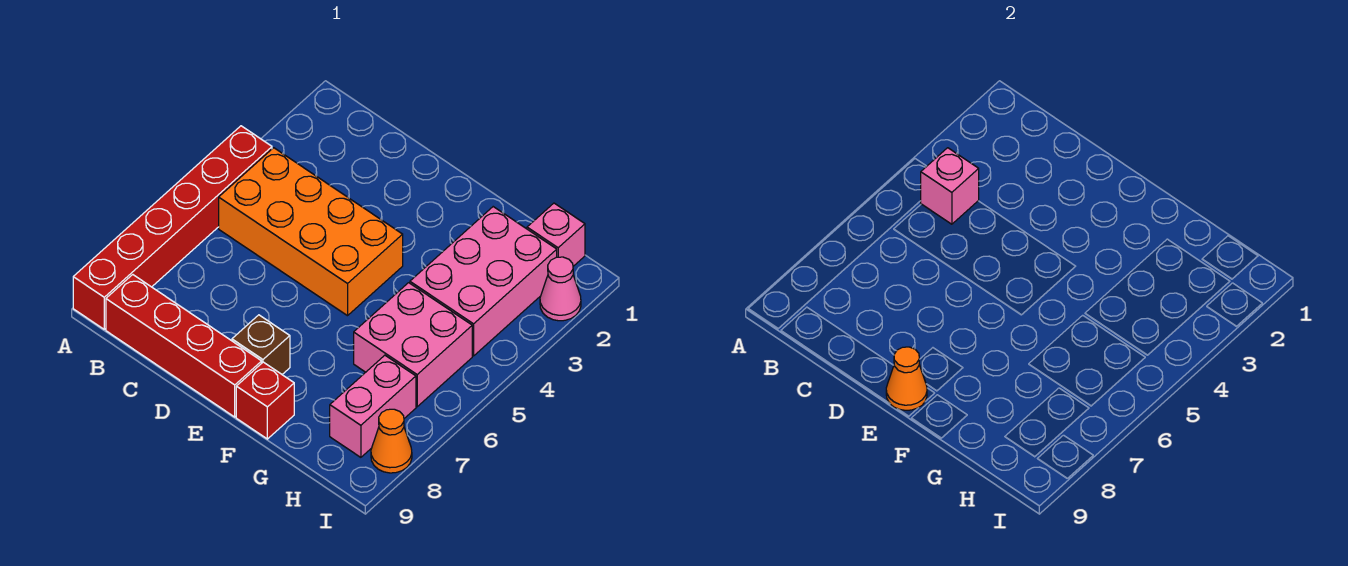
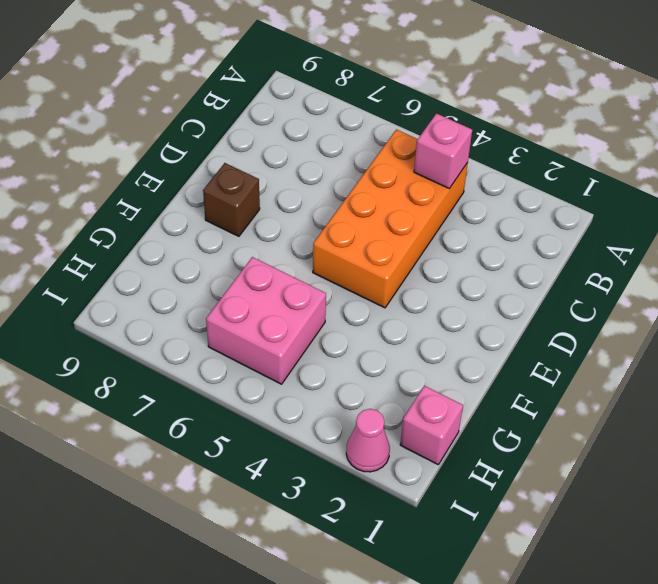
none -> red 1x6 brick [73,126,272,329]
none -> red 1x4 brick [106,275,262,417]
none -> red 1x1 brick [236,362,294,439]

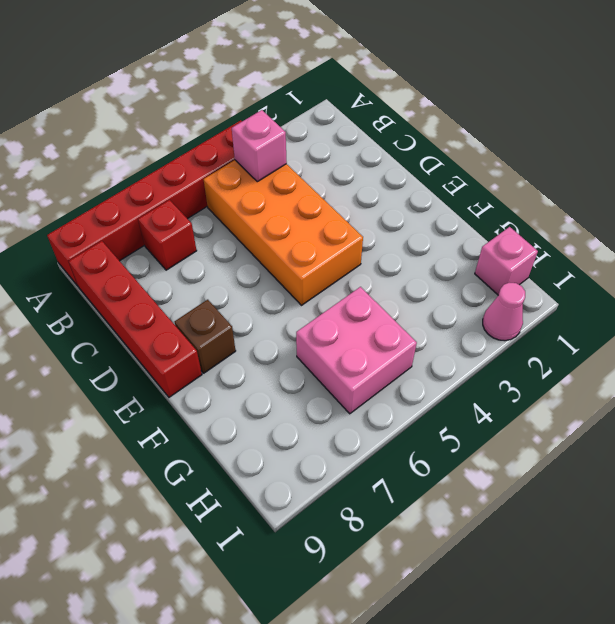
red 1x1 brick [138,200,197,270] -> red 1x1 brick moved to [236,362,294,439]
none -> pink 2x3 brick [410,207,557,356]
none -> pink 1x2 brick [330,355,416,457]
none -> orange 1x1 cone [371,409,412,473]

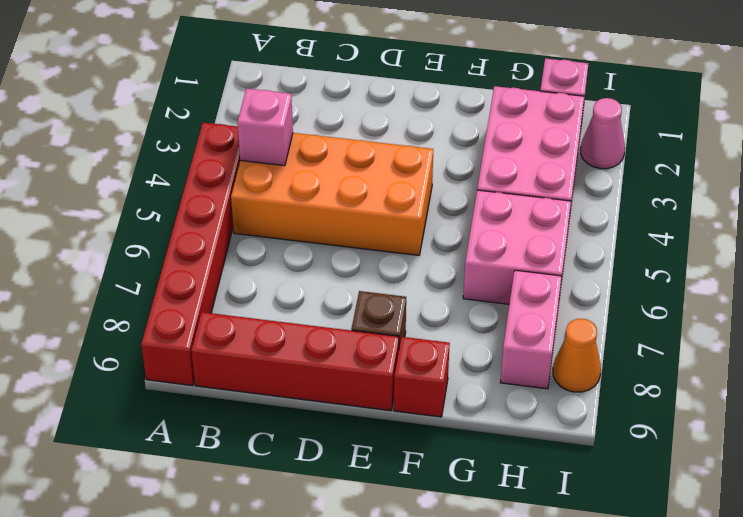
none -> orange 1x1 cone [886,347,927,410]

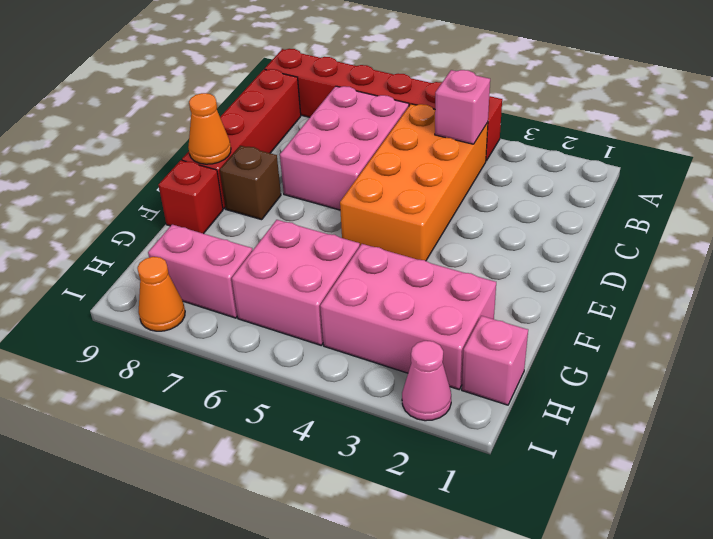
pink 2x3 brick [280,86,409,210] -> none

